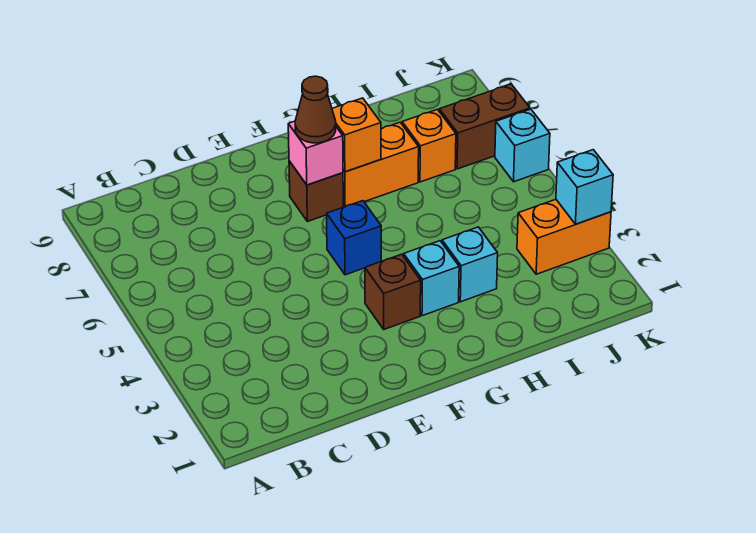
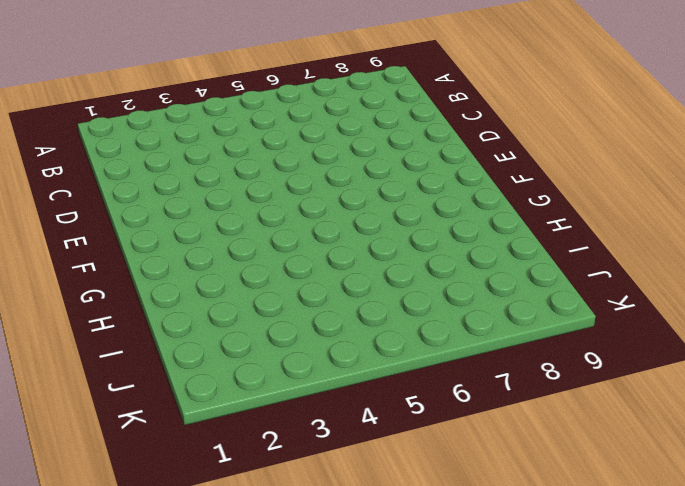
none -> brown 1x1 brick [365,254,421,329]
none -> blue 1x1 brick [327,201,381,275]
none -> brown 1x1 brick [289,161,343,221]

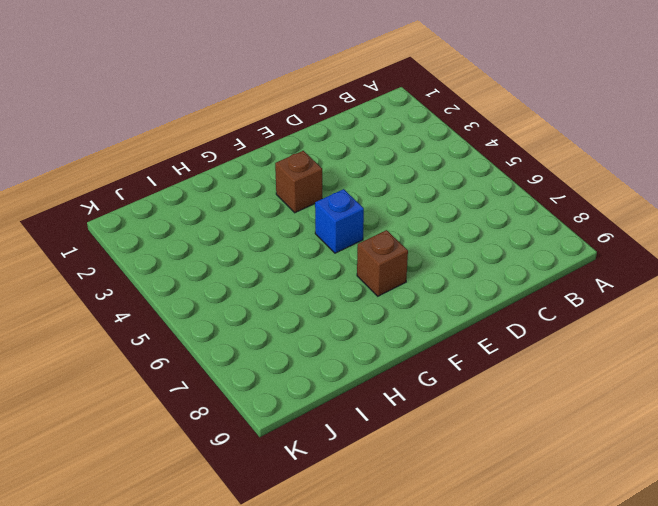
none -> cyan 1x1 brick [404,241,459,316]
none -> orange 1x2 brick [343,122,419,207]
none -> cyan 1x1 brick [442,227,498,302]

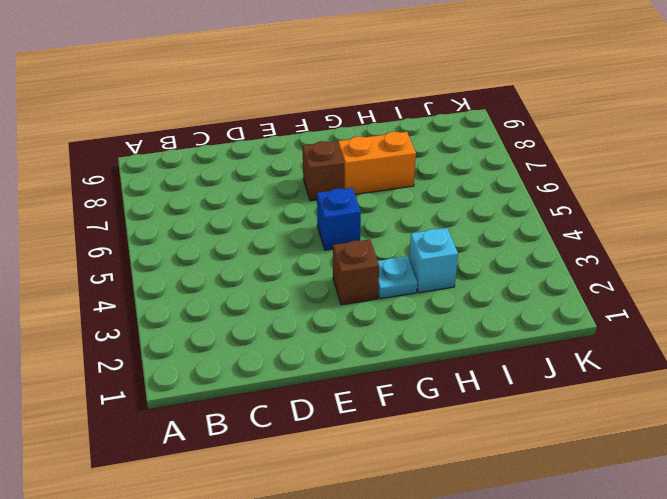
cyan 1x1 plate [378,256,417,299] -> cyan 1x1 brick [404,241,459,316]
none -> orange 1x1 brick [402,110,456,182]
none -> orange 1x2 brick [517,199,611,274]
none -> brown 1x2 brick [439,84,530,169]

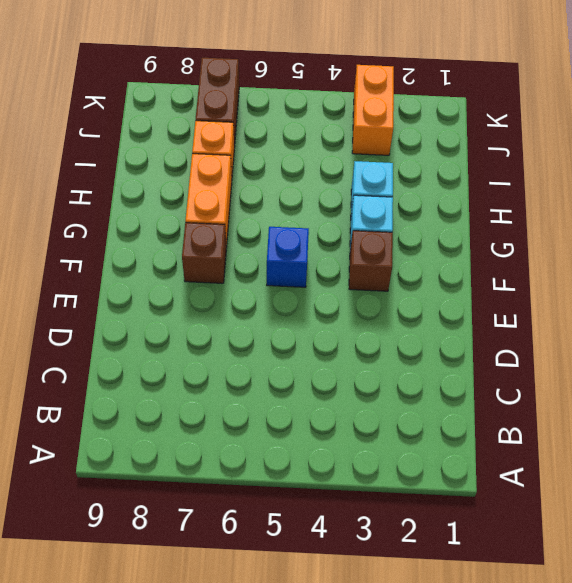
none -> cyan 1x1 brick [495,109,550,182]
none -> pink 1x1 brick [288,121,343,185]
none -> orange 1x1 brick [332,98,381,172]

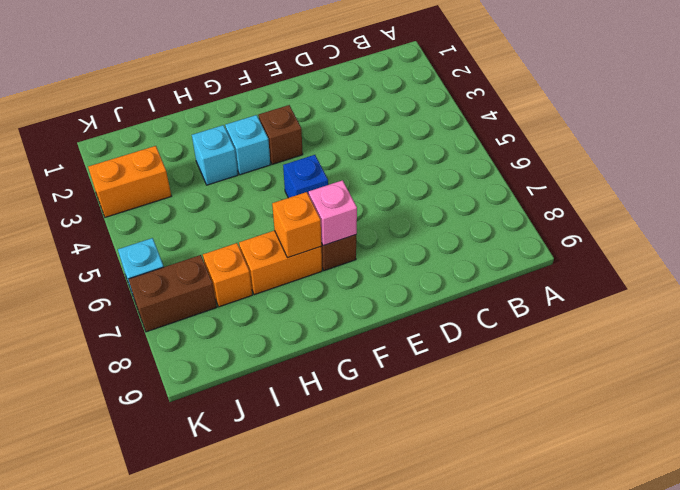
none -> cyan 1x1 brick [556,150,613,224]
none -> brown 1x1 cone [295,76,336,143]

